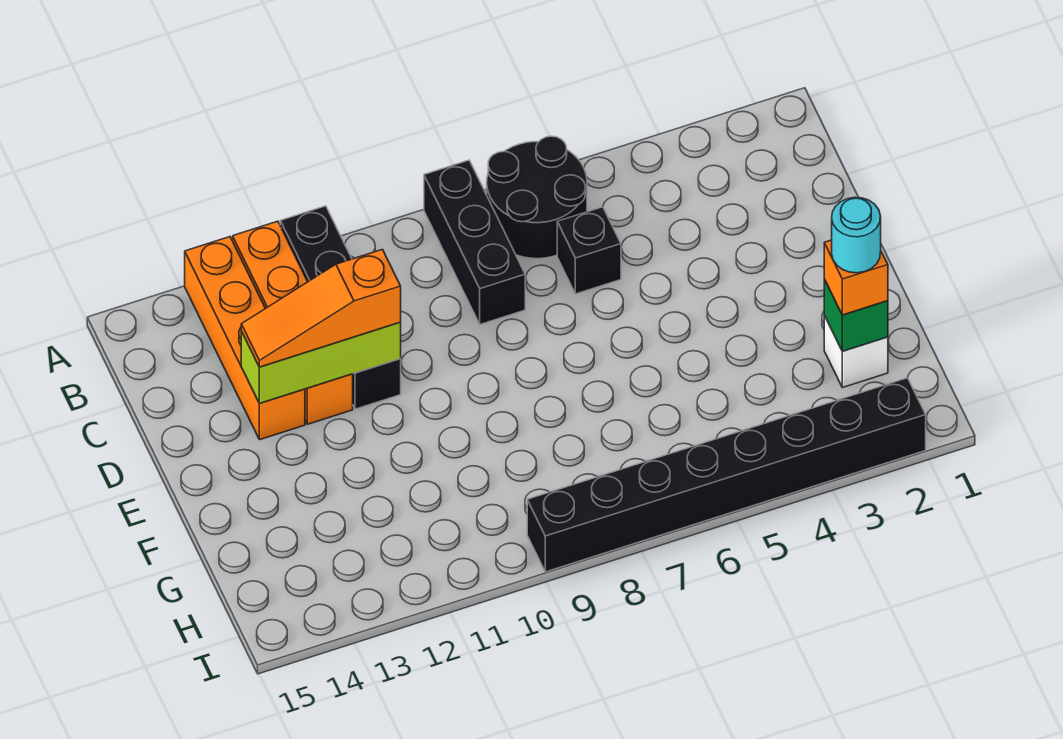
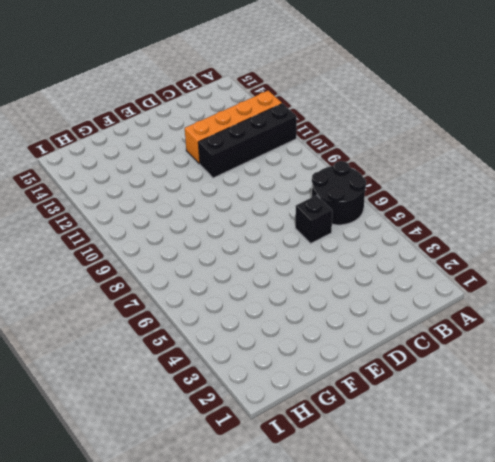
none -> black 1x3 brick [424,160,525,324]
none -> orange 1x4 brick [185,237,305,440]
none -> white 1x1 brick [824,316,888,388]

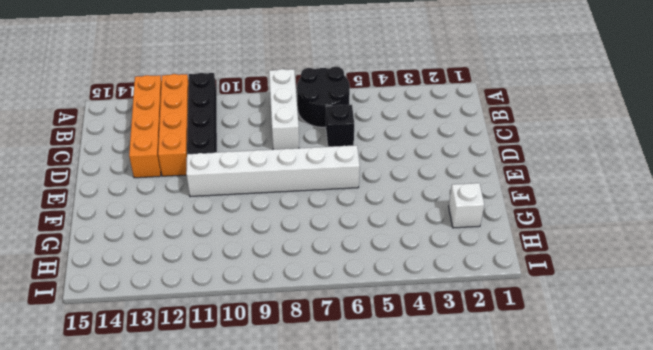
white 1x3 brick [269,69,299,150] -> black 1x3 brick [424,160,525,324]
white 1x6 brick [186,145,360,197] -> none
none -> black 1x8 brick [527,378,926,572]
none -> lime 1x3 brick [241,323,401,403]
none -> green 1x1 brick [824,279,888,351]

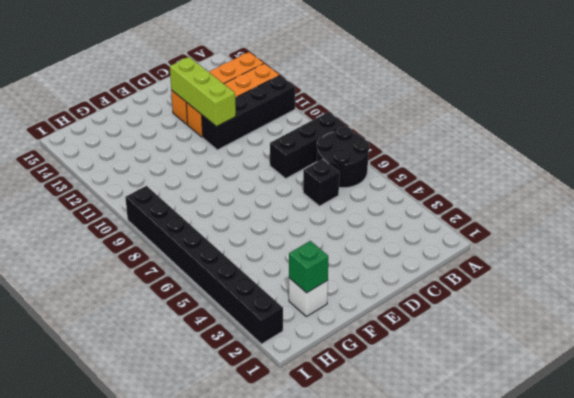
none -> orange 1x3 slope [241,249,401,367]
none -> orange 1x1 brick [824,240,888,315]
none -> cyan 1x1 round brick [832,197,881,273]

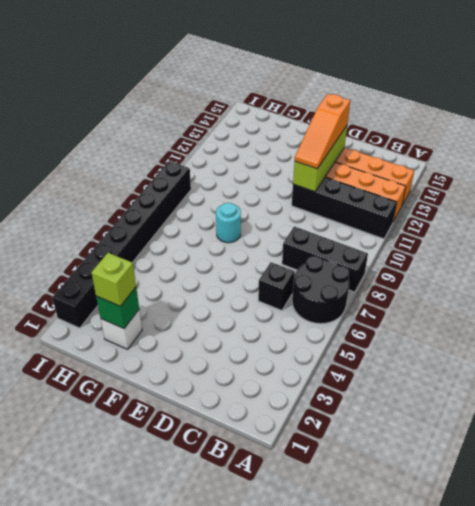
orange 1x3 slope [295,94,350,169] -> orange 1x3 slope turned to [241,249,401,367]
cyan 1x1 round brick [216,203,241,243] -> cyan 1x1 round brick moved to [832,197,881,273]
lime 1x1 brick [91,253,136,306] -> orange 1x1 brick [824,240,888,315]

